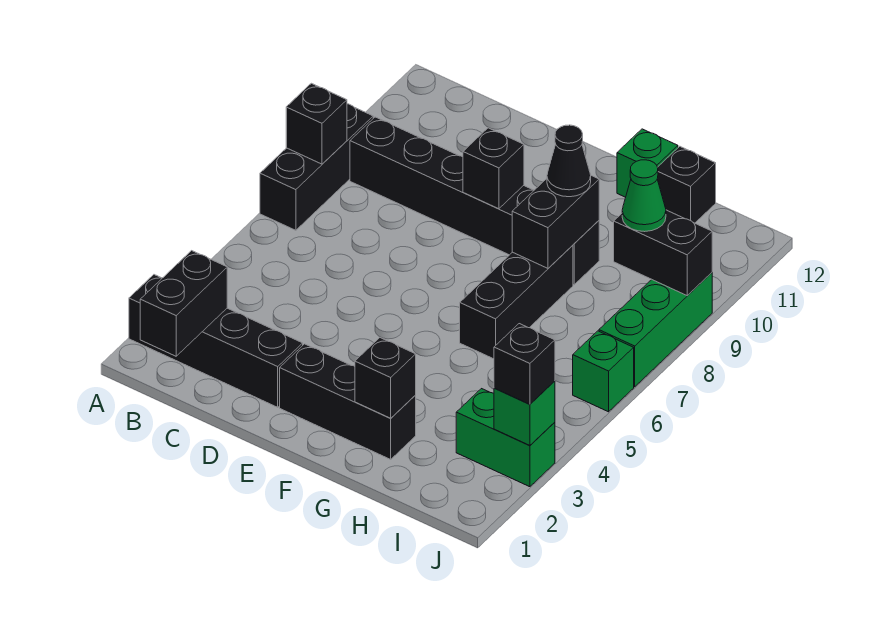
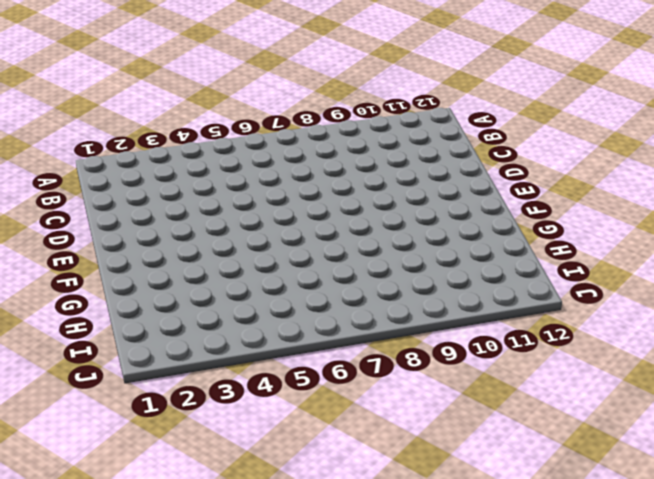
none -> black 1x4 brick [129,275,303,407]
none -> black 1x3 brick [260,104,373,230]
none -> black 1x6 brick [350,117,599,285]

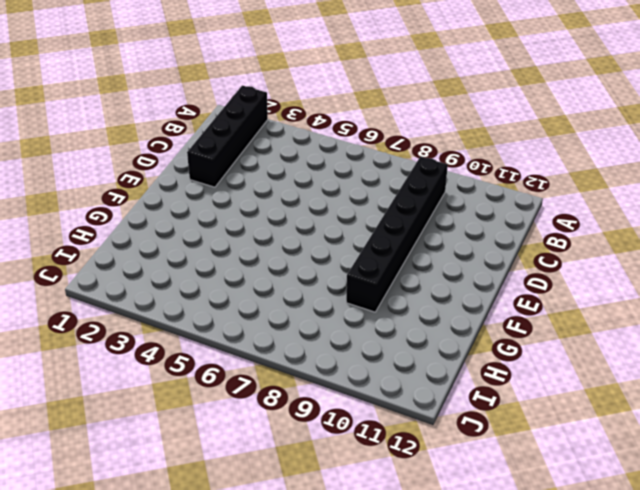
none -> black 1x3 brick [260,104,373,230]
none -> black 1x3 brick [280,344,416,459]
none -> black 1x3 brick [460,245,573,359]

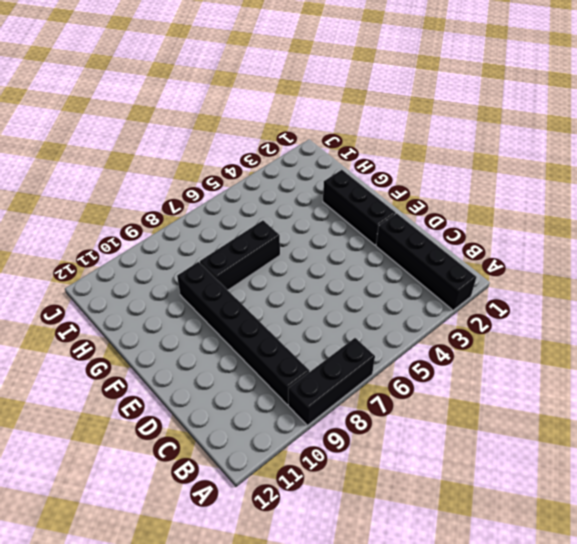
none -> green 1x1 brick [617,129,678,197]
none -> black 1x1 brick [657,146,716,223]
none -> green 1x2 brick [456,389,555,487]

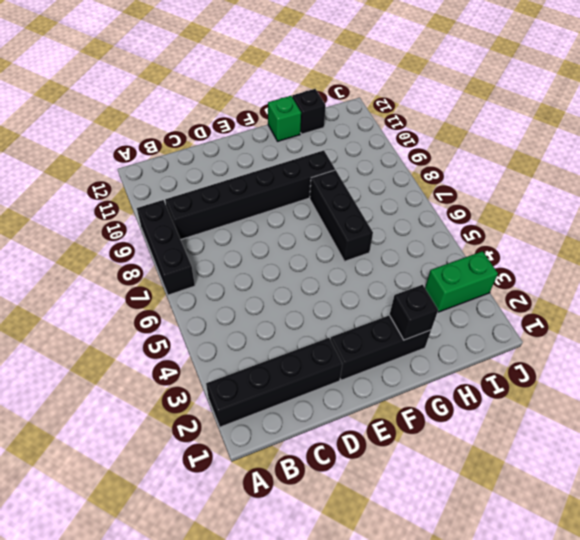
none -> green 1x1 brick [573,331,634,412]
none -> green 1x3 brick [599,273,712,387]
none -> black 1x1 brick [286,83,347,164]

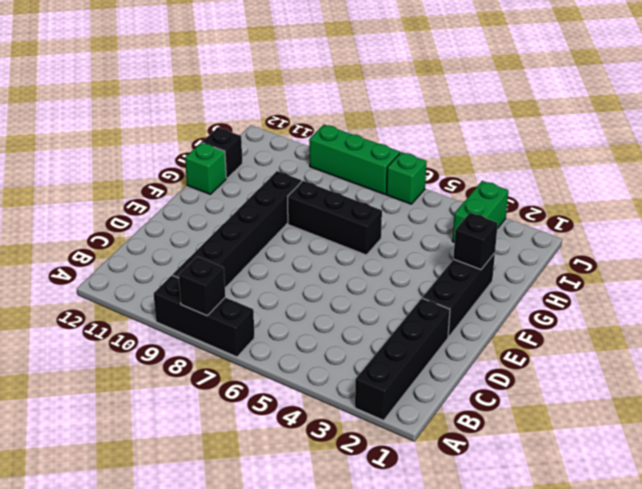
none -> black 1x2 brick [140,251,227,356]
none -> black 1x1 brick [463,128,524,209]
none -> black 1x2 brick [512,176,599,268]

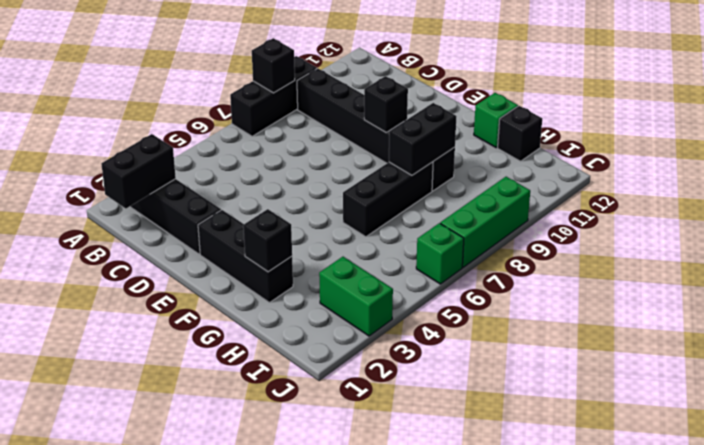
none -> black 1x2 brick [614,210,712,296]
none -> green 1x1 brick [494,381,555,445]
none -> black 1x1 cone [547,125,591,197]

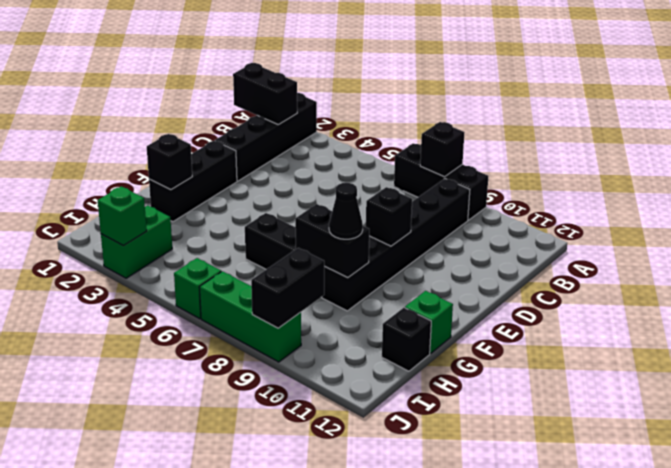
none -> green 1x1 cone [622,160,666,232]
none -> black 1x1 brick [494,324,555,404]

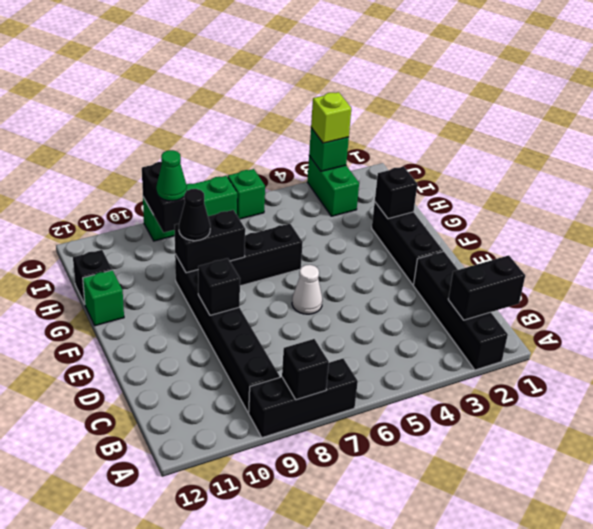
white 1x1 cone [292,265,322,314] -> none
lime 1x1 brick [311,92,351,143] -> black 1x1 brick [494,324,555,404]

